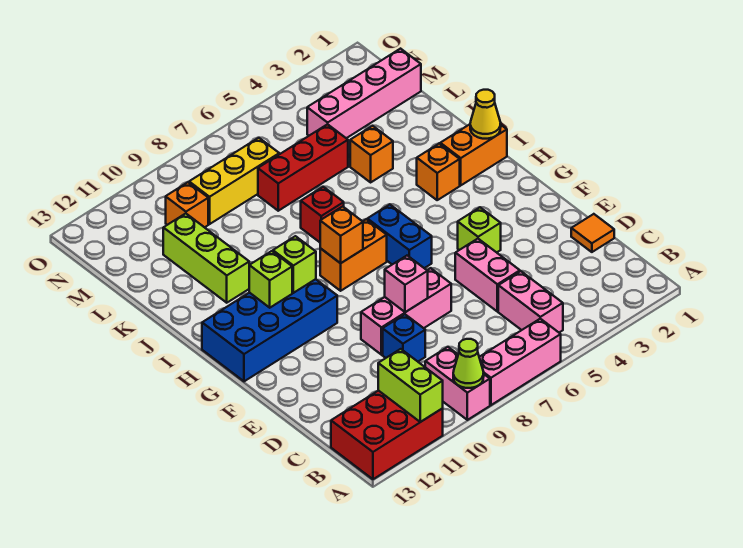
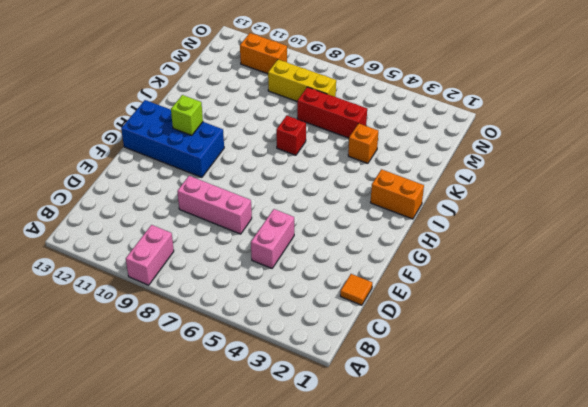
orange 1x2 brick [240,33,287,74] -> orange 1x2 brick moved to [320,219,387,291]
none -> pink 1x3 brick [479,319,561,405]
none -> red 2x3 brick [331,390,443,479]
none -> pink 1x2 brick [498,271,563,332]

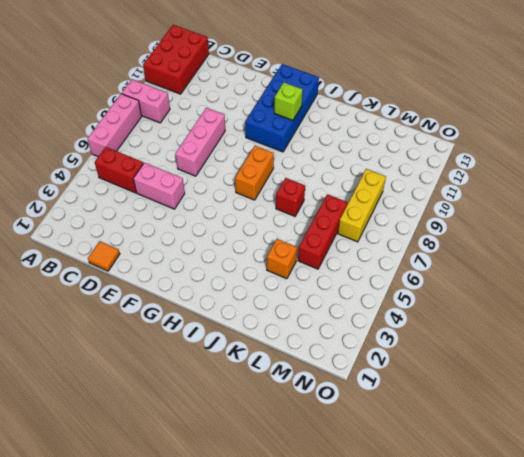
red 1x2 brick [95,147,144,193] -> pink 1x2 brick [498,271,563,332]
none -> blue 1x1 brick [383,314,425,361]
none -> lime 1x1 brick [458,207,501,252]
none -> blue 1x2 brick [367,204,432,268]

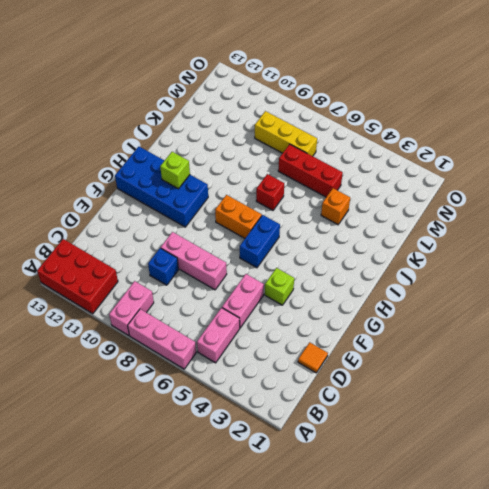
none -> orange 1x2 brick [440,124,507,185]
none -> orange 1x1 brick [417,144,460,200]
none -> lime 1x3 brick [163,214,249,303]

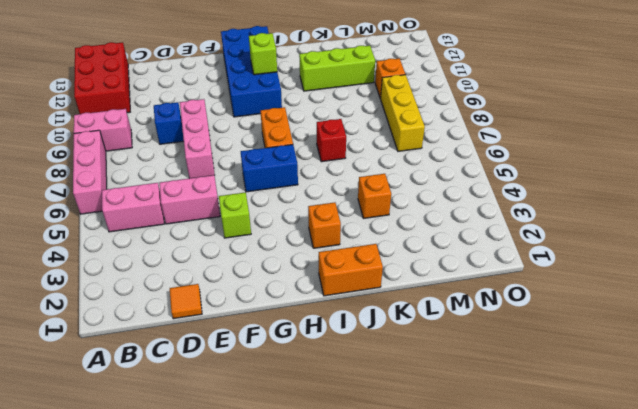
orange 1x2 brick [319,244,383,296] -> orange 1x2 brick turned to [440,124,507,185]
none -> red 1x3 brick [258,124,348,211]
none -> pink 1x4 brick [307,49,421,138]
none -> lime 1x1 cone [453,339,484,388]

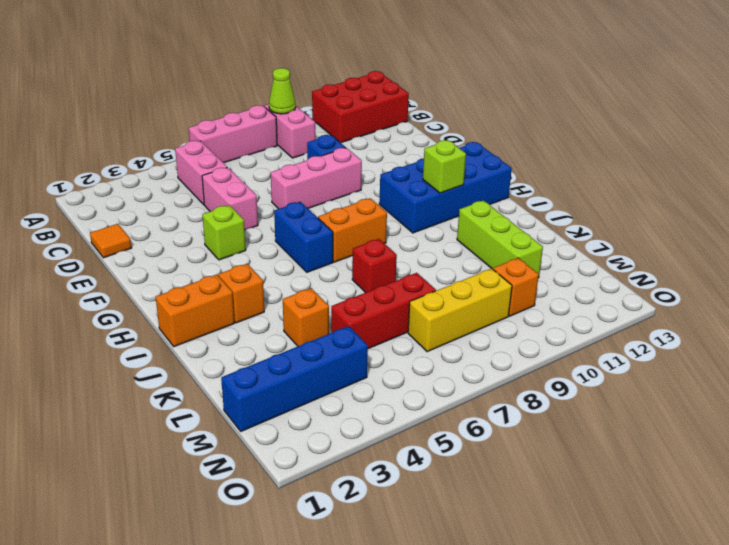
blue 1x4 brick [221,326,368,431] -> pink 1x4 brick [307,49,421,138]
none -> lime 1x2 brick [378,349,443,422]
none -> pink 1x1 brick [385,256,428,312]
none -> orange 1x1 brick [320,206,363,263]

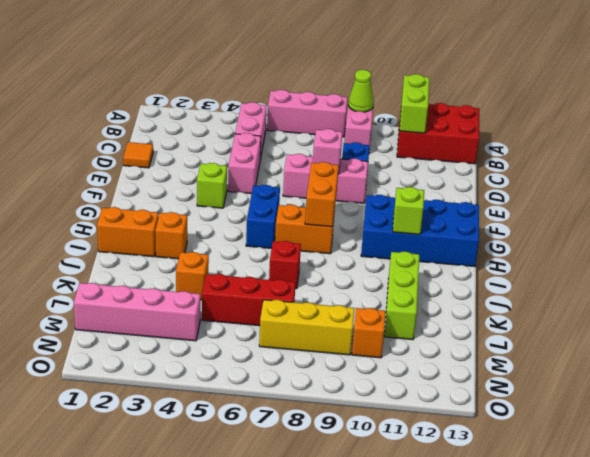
orange 1x2 brick [305,162,339,227] -> orange 1x1 brick [320,206,363,263]
none -> lime 1x1 brick [273,236,316,293]
none -> yellow 1x1 cone [470,90,501,139]

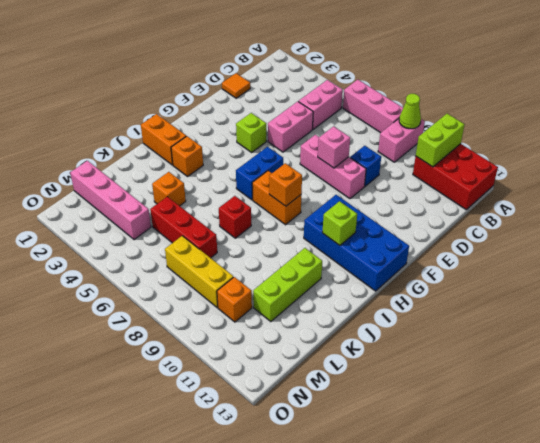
none -> lime 1x1 brick [273,236,316,293]
none -> yellow 1x1 cone [470,90,501,139]

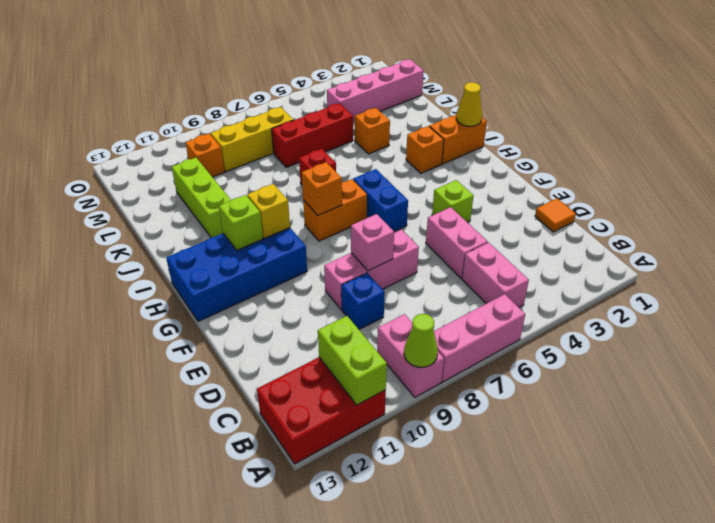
yellow 1x1 brick [247,184,290,238] -> lime 1x1 brick [273,236,316,293]

